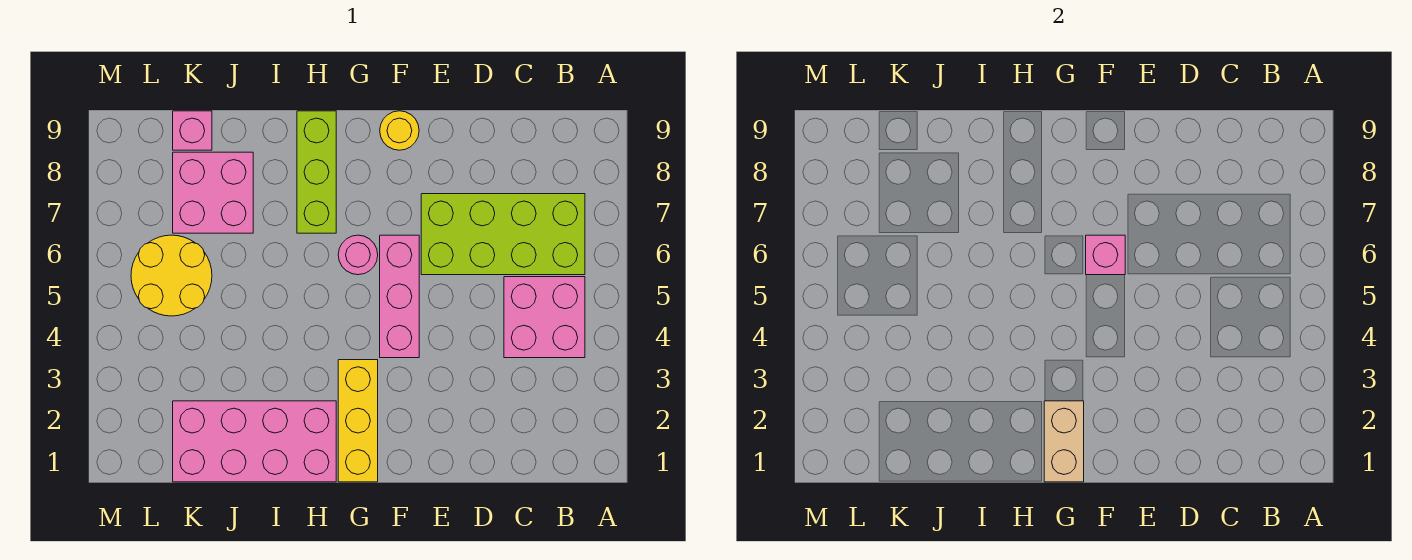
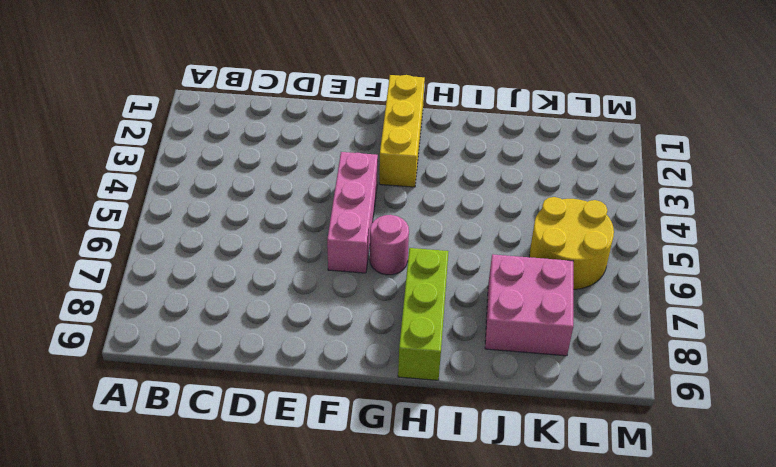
none -> pink 2x2 brick [504,277,585,358]
none -> lime 2x4 brick [421,194,585,275]
none -> yellow 1x1 round brick [380,111,419,150]

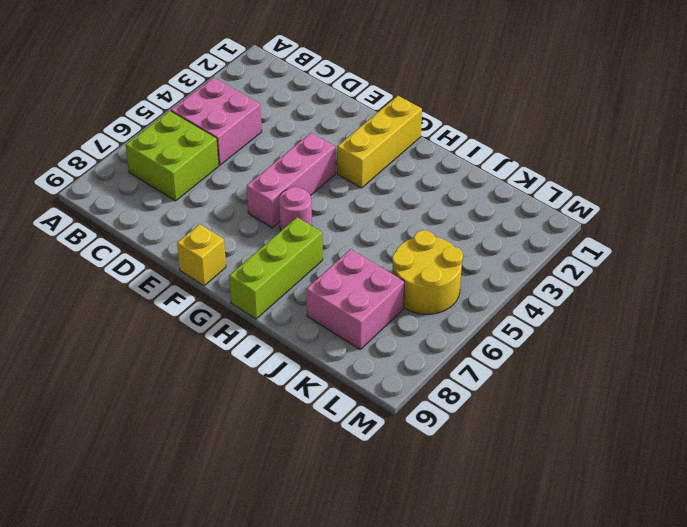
lime 2x2 brick [126,111,219,201] -> lime 2x4 brick [421,194,585,275]
yellow 1x1 brick [177,224,226,286] -> yellow 1x1 round brick [380,111,419,150]
none -> pink 2x4 brick [173,401,336,482]
none -> pink 1x1 brick [173,111,212,150]
none -> pink 1x1 brick [1086,235,1125,275]

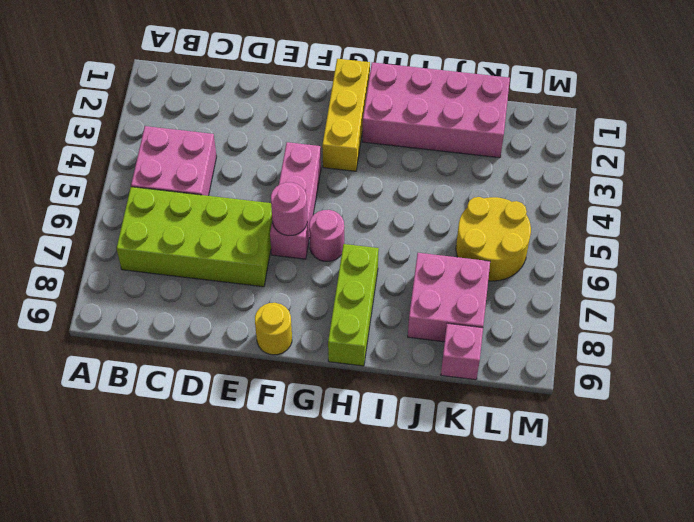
pink 1x1 round brick [271,182,307,236] -> pink 1x1 brick [1086,235,1125,275]
none -> tan 1x2 brick [1044,401,1084,482]

